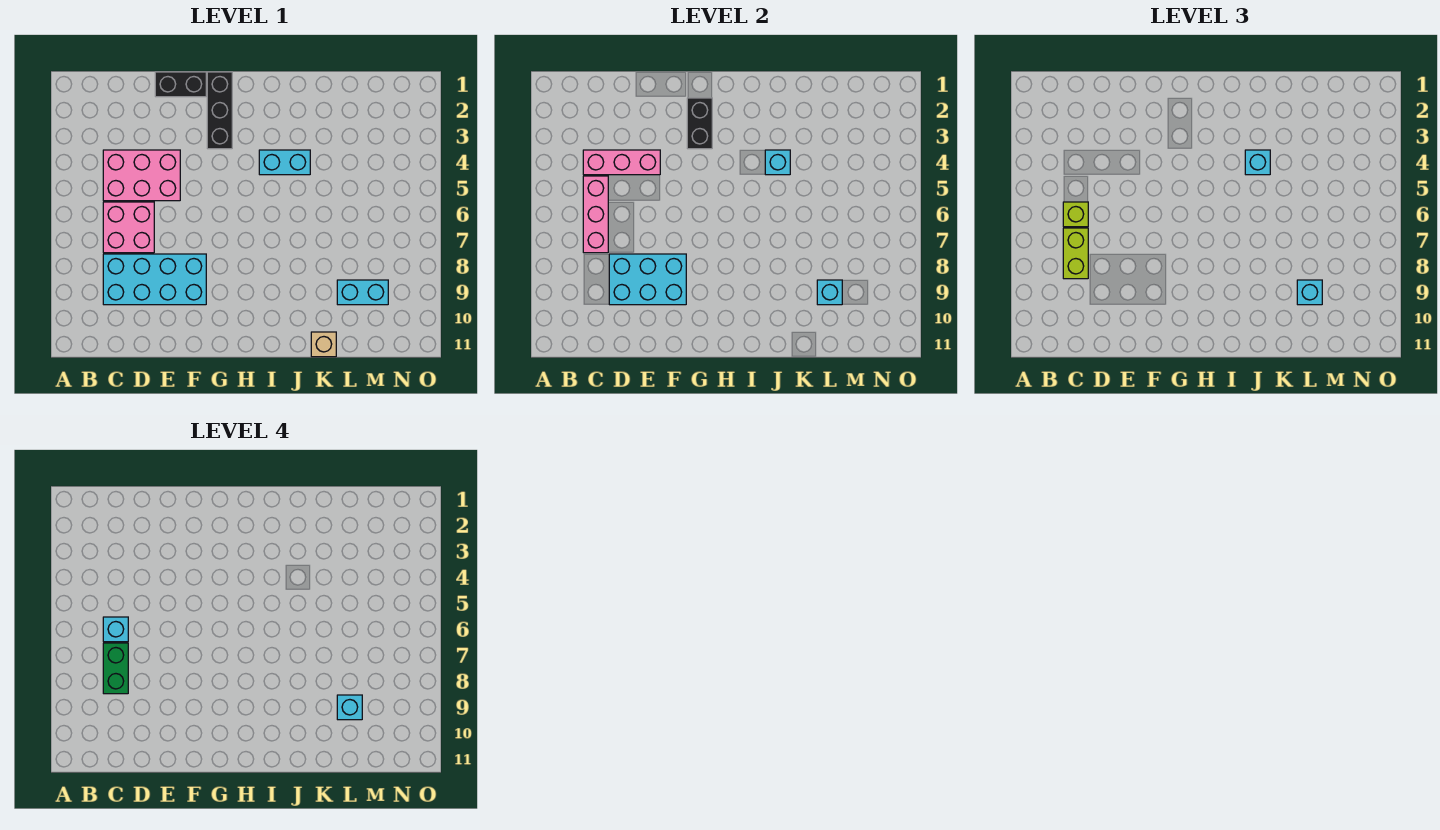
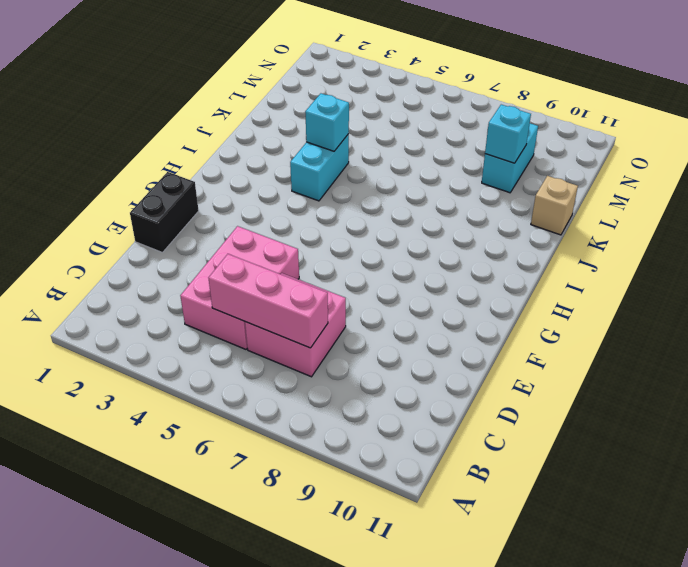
none -> cyan 2x4 brick [103,254,206,305]
none -> black 1x3 brick [207,72,232,149]
none -> pink 1x3 brick [583,150,660,175]

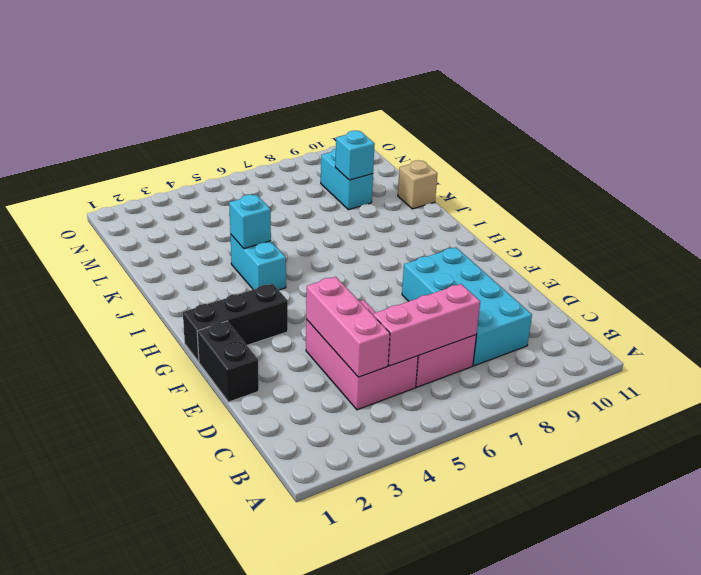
none -> cyan 2x3 brick [609,254,686,305]
none -> black 1x2 brick [687,98,712,149]
none -> lime 1x1 brick [1063,202,1088,227]

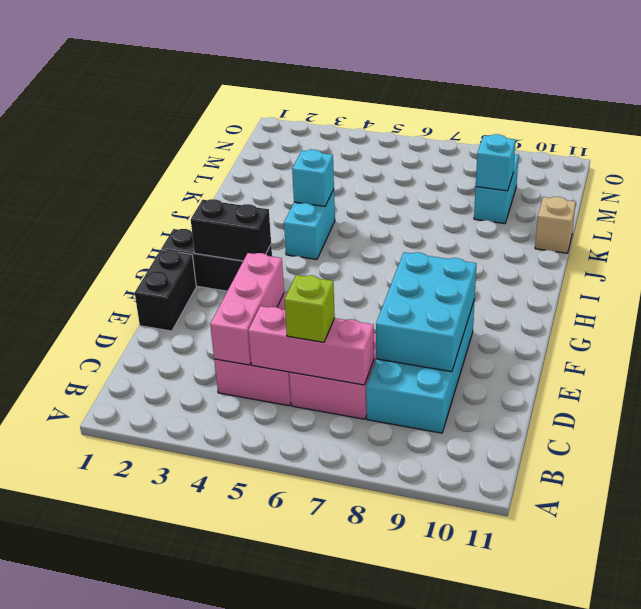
none -> lime 1x2 brick [1063,228,1088,279]
none -> cyan 1x1 brick [1245,150,1270,175]
none -> cyan 1x1 brick [1297,280,1322,305]

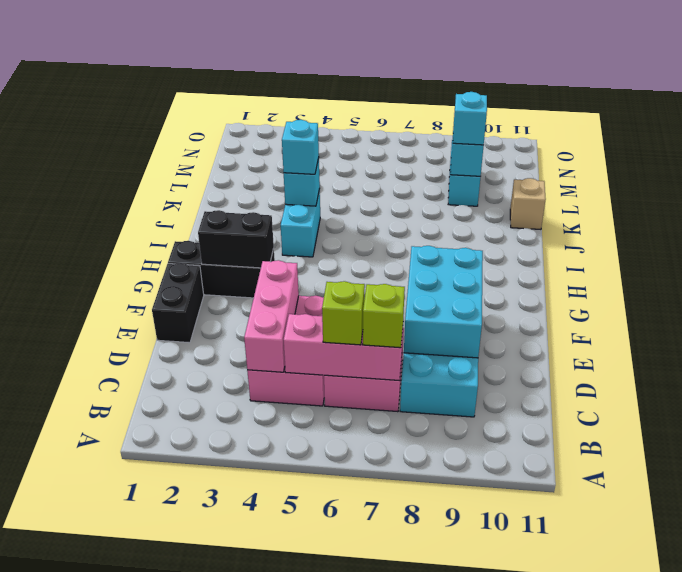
lime 1x1 brick [363,284,405,348] -> lime 1x2 brick [1063,228,1088,279]
none -> cyan 1x1 brick [103,617,128,642]
none -> green 1x2 brick [103,643,128,694]
none -> cyan 1x1 brick [337,695,362,720]

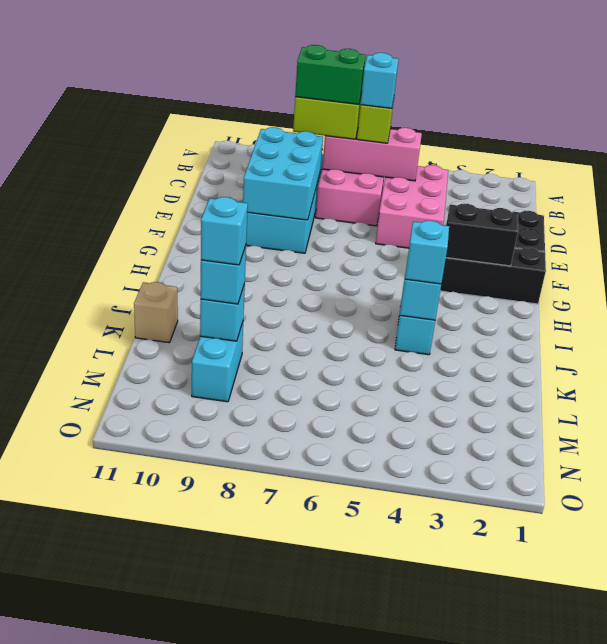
none -> pink 1x3 brick [583,150,660,175]

